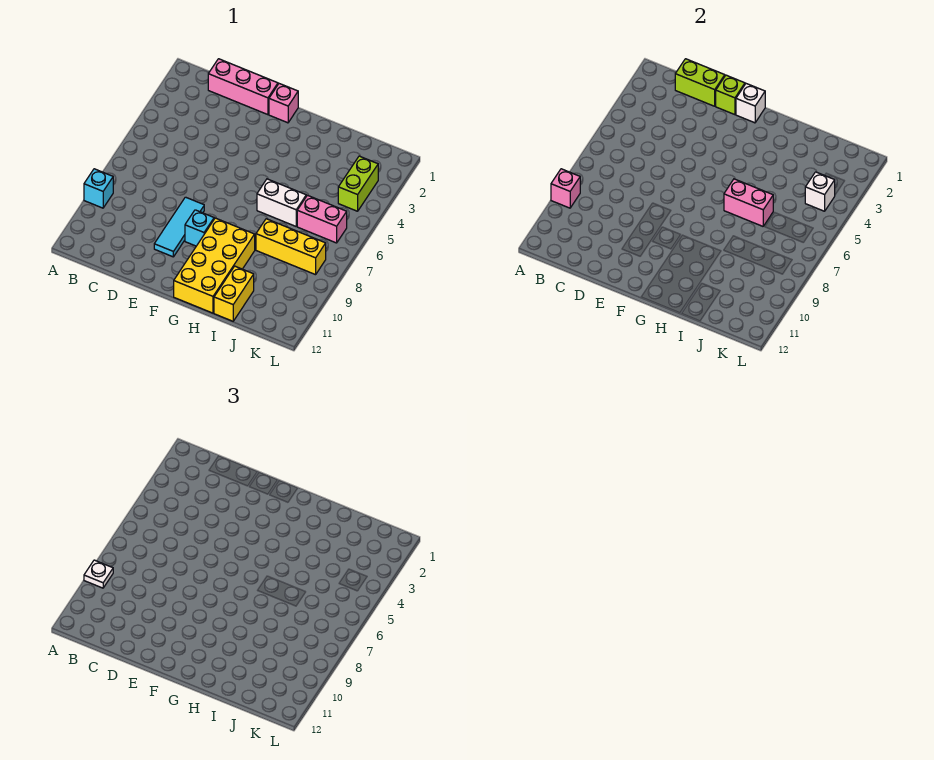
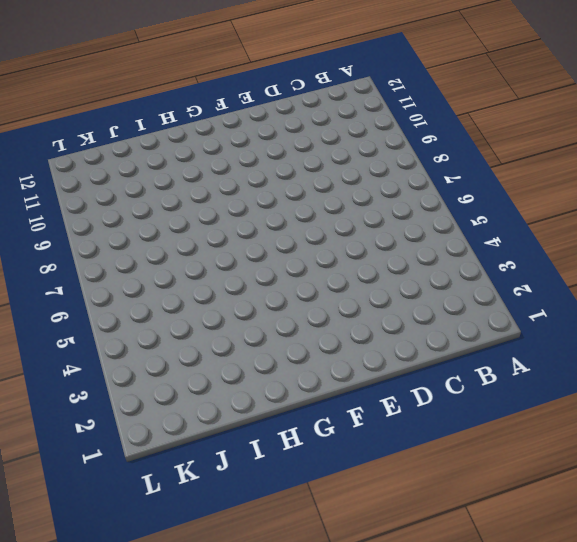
none -> cyan 1x1 brick [84,169,113,208]
none -> pink 1x3 brick [208,59,278,115]
none -> cyan 1x3 tile [154,197,204,257]

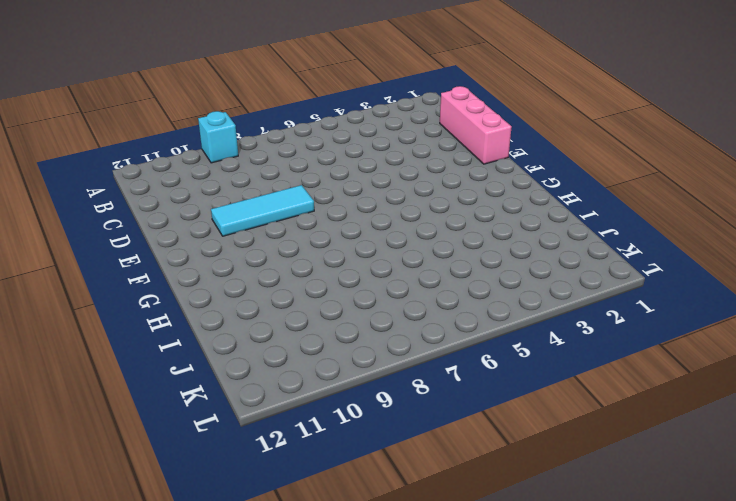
none -> pink 1x1 brick [269,84,298,123]
none -> cyan 1x1 brick [185,210,214,246]
none -> yellow 2x4 brick [174,218,255,313]

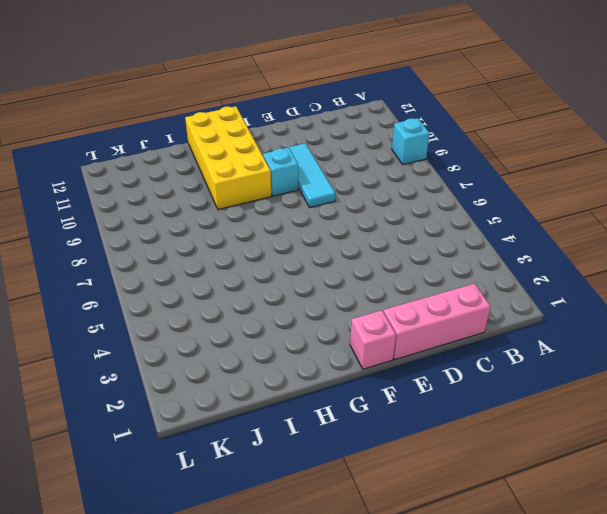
none -> white 1x2 brick [257,179,306,226]
none -> yellow 1x3 brick [256,219,326,275]
none -> yellow 1x2 brick [214,266,254,321]

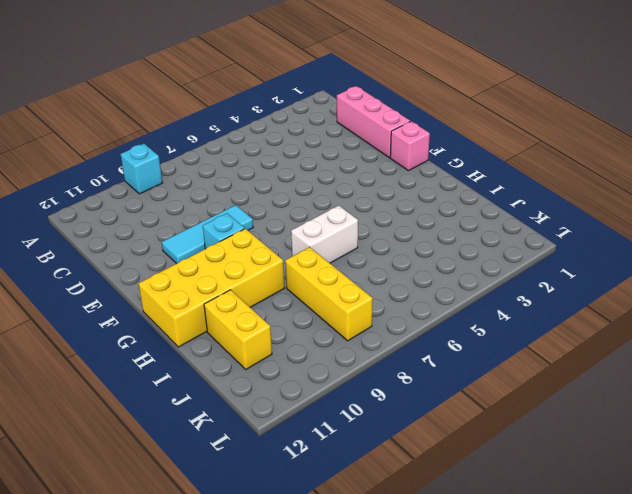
white 1x2 brick [291,205,358,263] -> white 1x2 brick turned to [257,179,306,226]
yellow 1x2 brick [204,290,272,369] -> yellow 1x2 brick turned to [214,266,254,321]
none -> pink 1x2 brick [297,195,347,243]
none -> lime 1x2 brick [338,156,378,211]
none -> pink 1x1 brick [551,169,580,208]

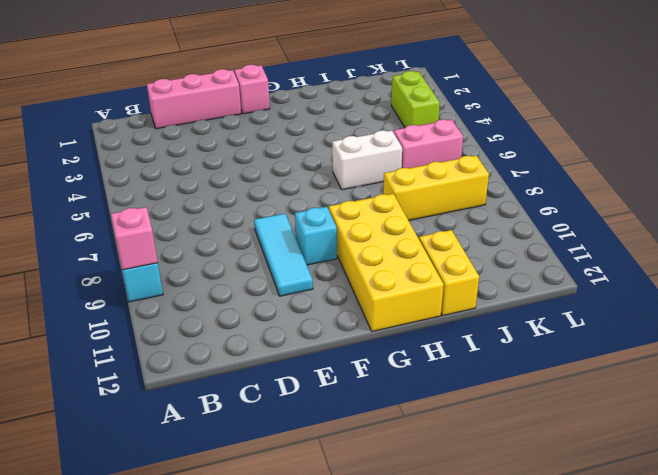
none -> lime 1x2 brick [675,59,725,106]
none -> lime 1x1 brick [715,75,745,115]
none -> white 1x1 brick [736,84,765,123]

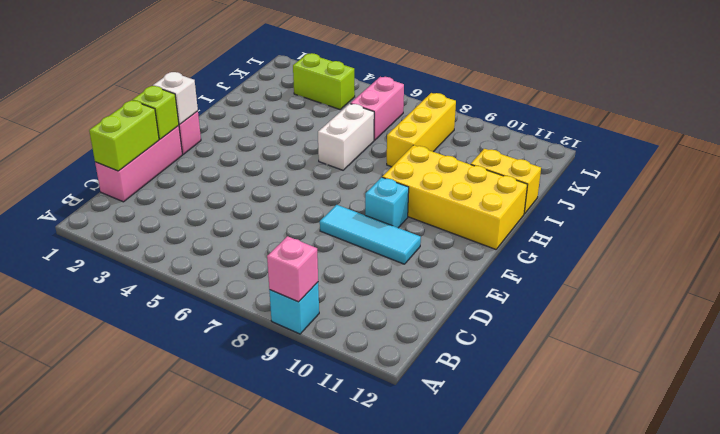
none -> pink 1x2 brick [724,179,773,226]
none -> white 1x1 brick [805,172,835,211]
none -> white 1x1 plate [84,560,113,588]

